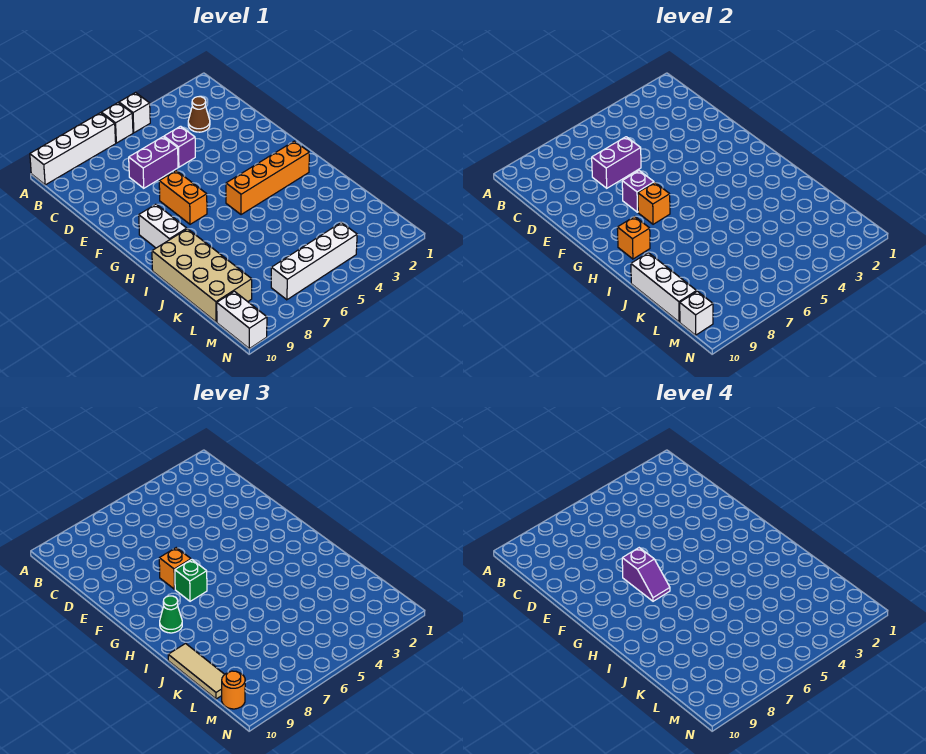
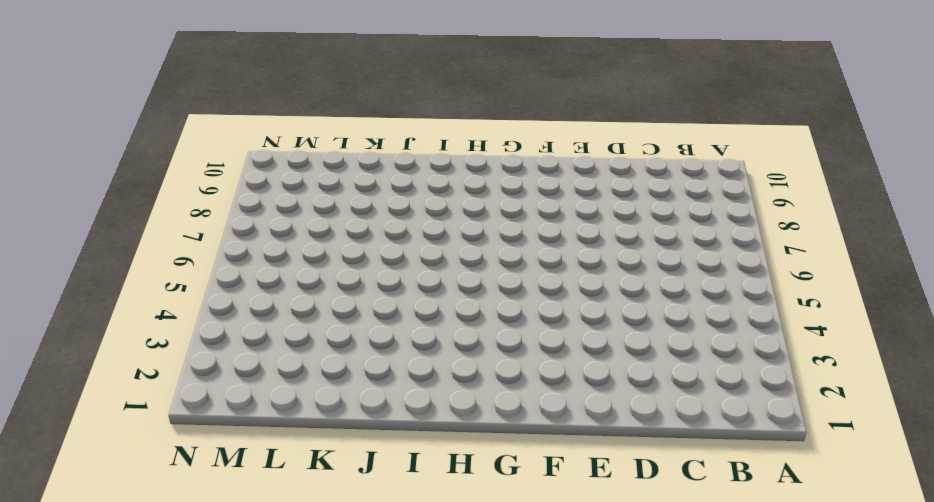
none -> white 1x1 brick [119,93,150,133]
none -> white 1x1 brick [101,103,133,143]
none -> white 1x4 brick [30,113,116,185]

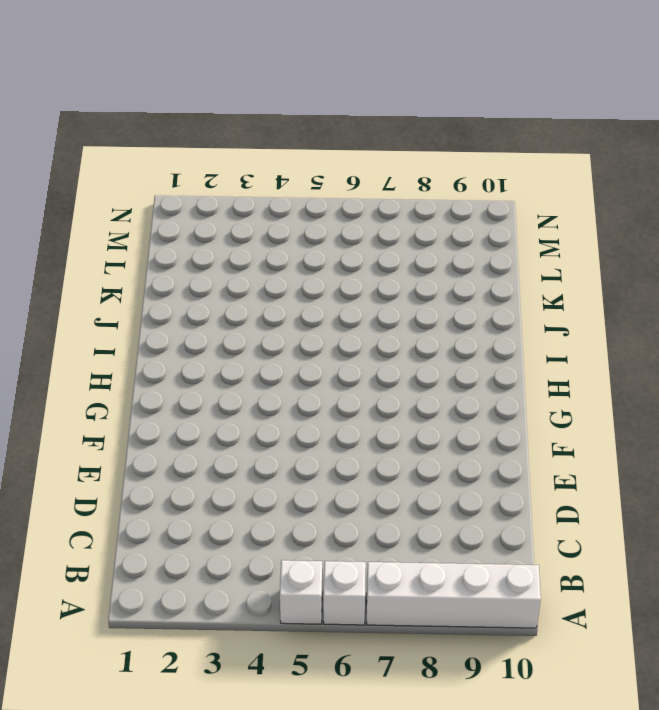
none -> brown 1x1 cone [188,97,210,132]
none -> purple 1x1 brick [164,126,195,167]
none -> purple 1x2 brick [129,137,178,188]

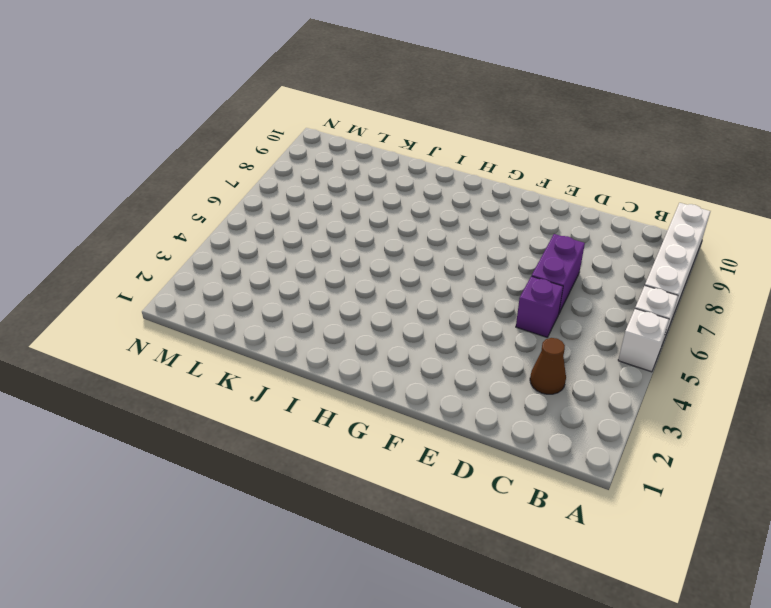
none -> orange 1x2 brick [159,171,207,224]
none -> white 1x2 brick [139,204,187,248]
none -> orange 1x4 brick [226,141,309,215]

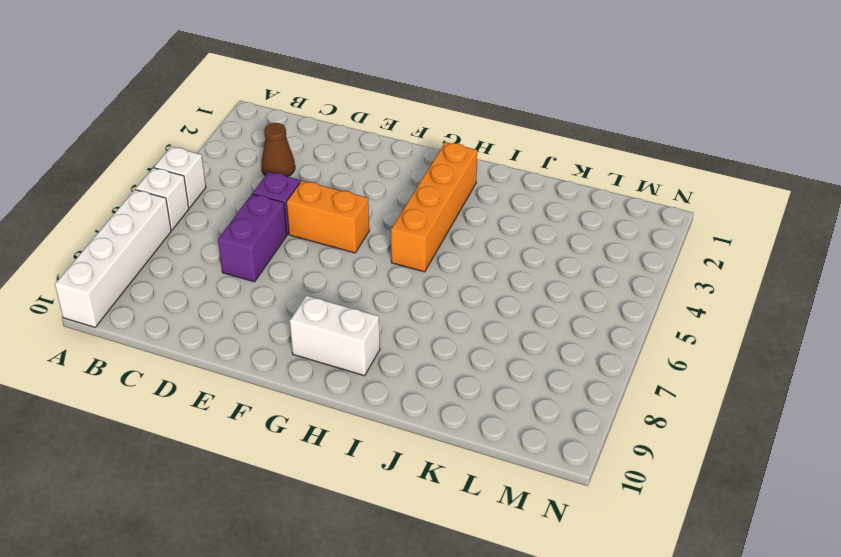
orange 1x2 brick [287,181,369,253] -> orange 1x2 brick moved to [159,171,207,224]
none -> tan 2x4 brick [152,229,252,322]
none -> white 1x4 brick [271,222,357,300]
none -> white 1x2 brick [217,291,267,349]

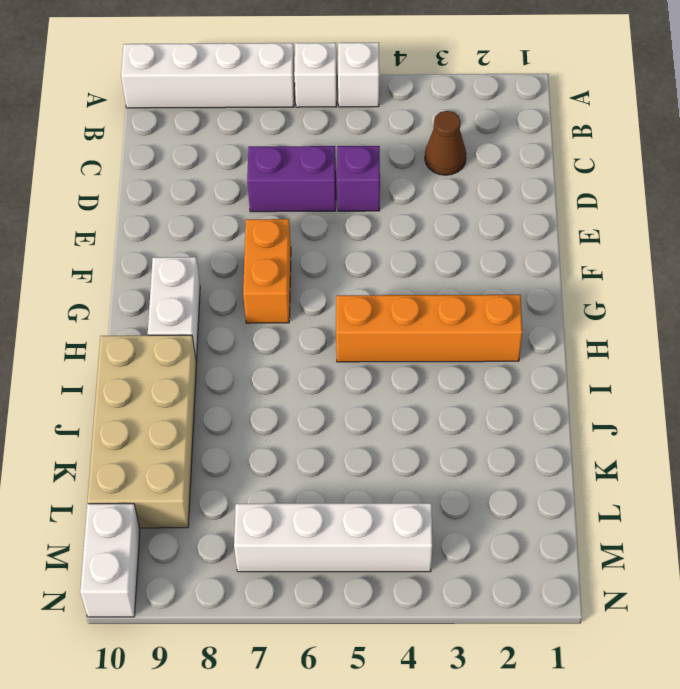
none -> purple 1x2 brick [592,137,641,188]
none -> purple 1x1 brick [622,171,654,212]
none -> orange 1x1 brick [638,183,670,224]

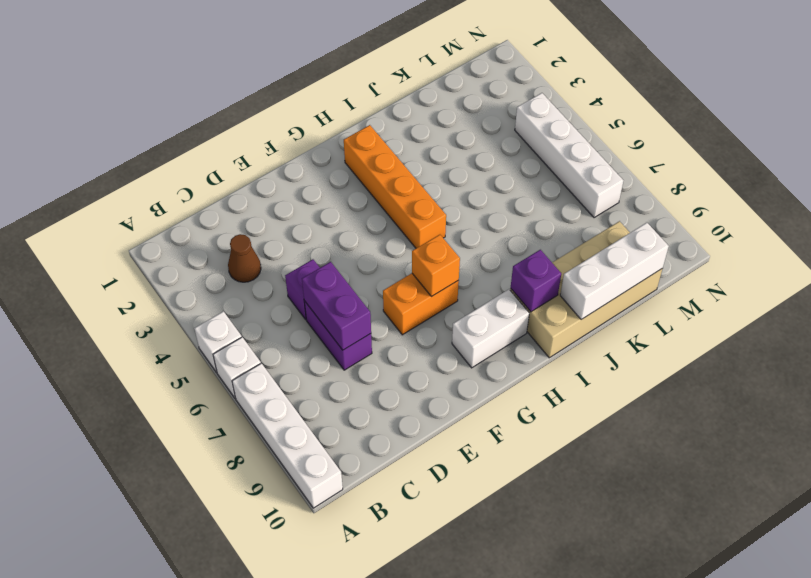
purple 1x1 brick [511,250,561,312] -> purple 1x1 brick moved to [622,171,654,212]
none -> white 1x2 brick [217,291,267,349]
none -> orange 1x1 brick [617,216,650,259]
none -> white 1x1 brick [680,291,713,335]

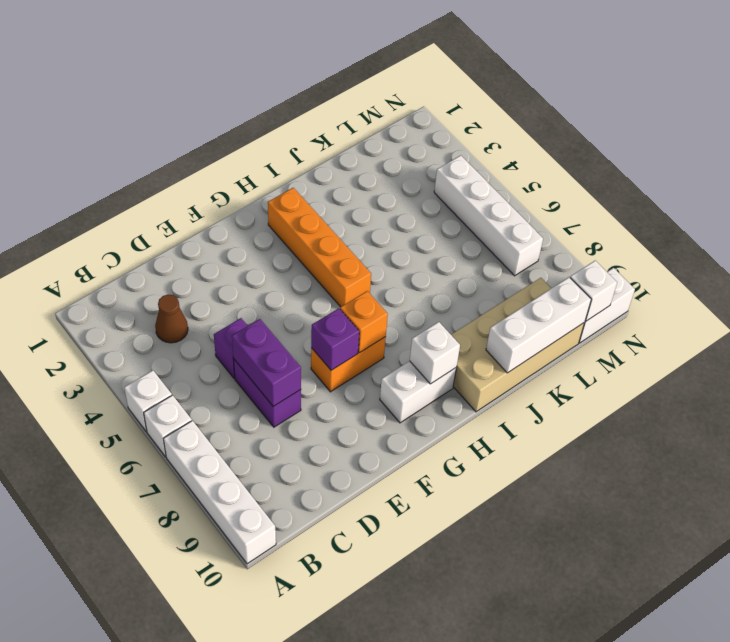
white 1x1 brick [410,322,460,384] -> orange 1x1 brick [617,216,650,259]
none -> orange 1x1 brick [159,548,191,589]
none -> green 1x1 brick [175,560,207,601]
none -> green 1x1 cone [160,596,182,633]

